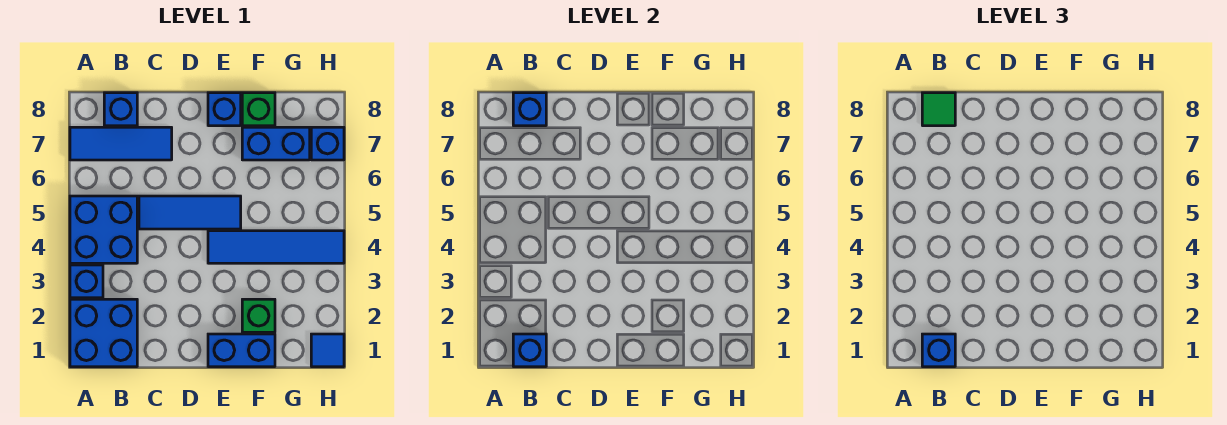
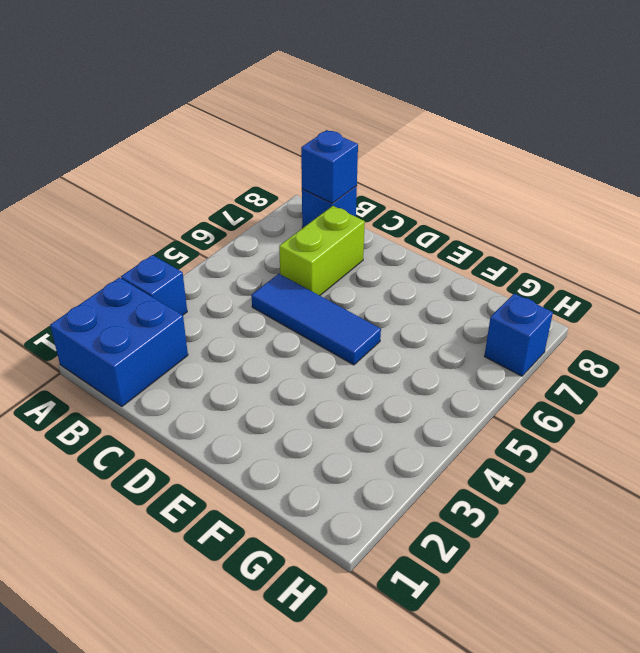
lime 1x2 brick [279,206,365,296] -> blue 1x3 tile [70,127,172,160]
none -> blue 2x2 brick [70,196,137,263]
none -> blue 1x2 brick [208,334,275,367]
none -> blue 1x4 tile [208,231,344,263]

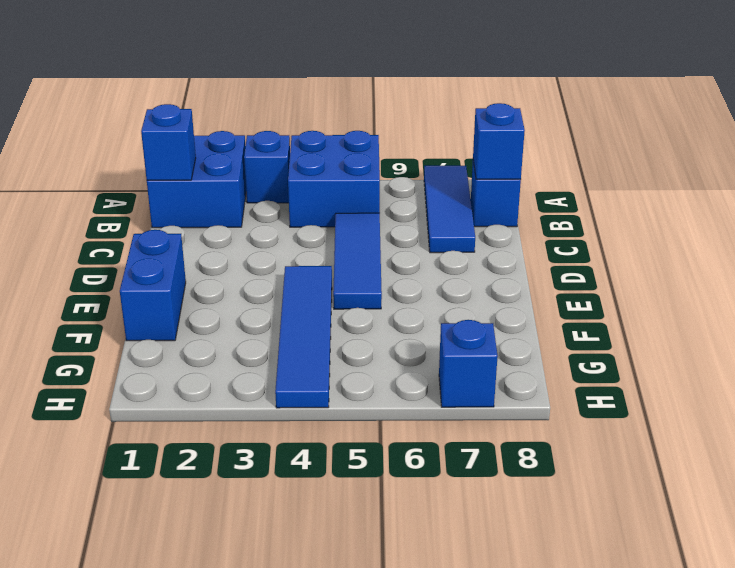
none -> blue 1x1 brick [208,93,241,126]
none -> green 1x1 brick [242,299,275,332]
none -> blue 1x2 brick [242,127,310,160]

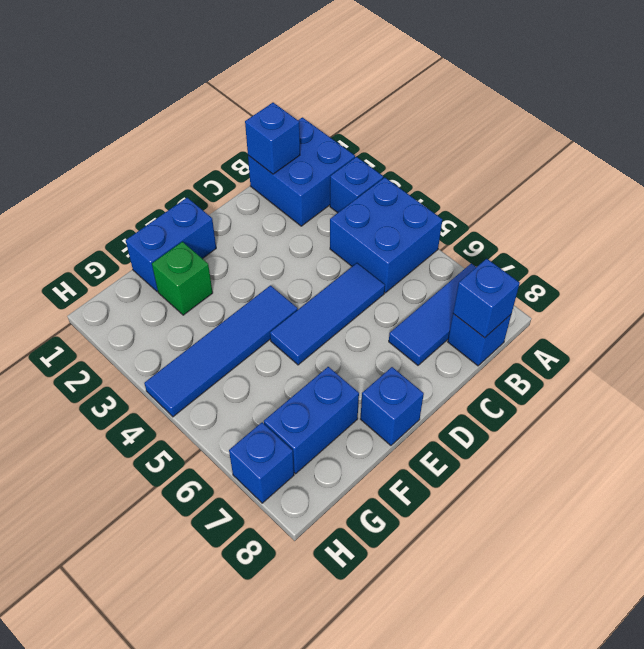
none -> green 1x1 brick [242,93,275,126]
none -> blue 1x1 tile [311,334,344,367]
none -> blue 1x1 brick [922,334,955,367]

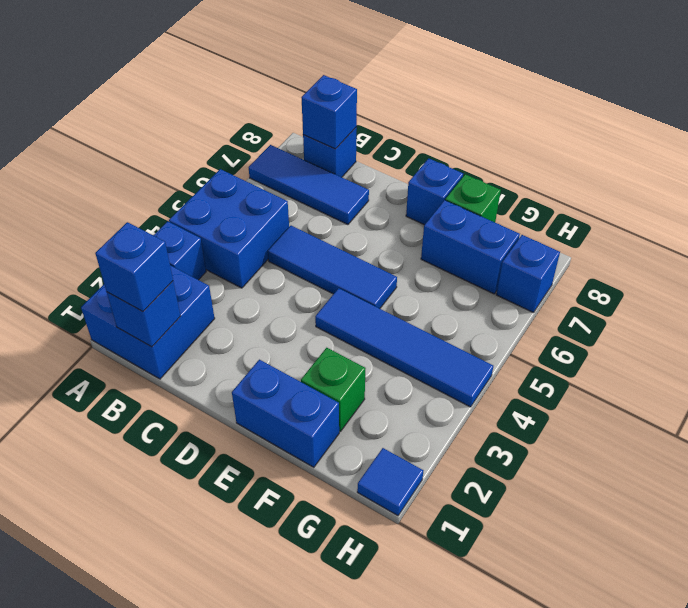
none -> green 1x1 tile [922,93,955,126]

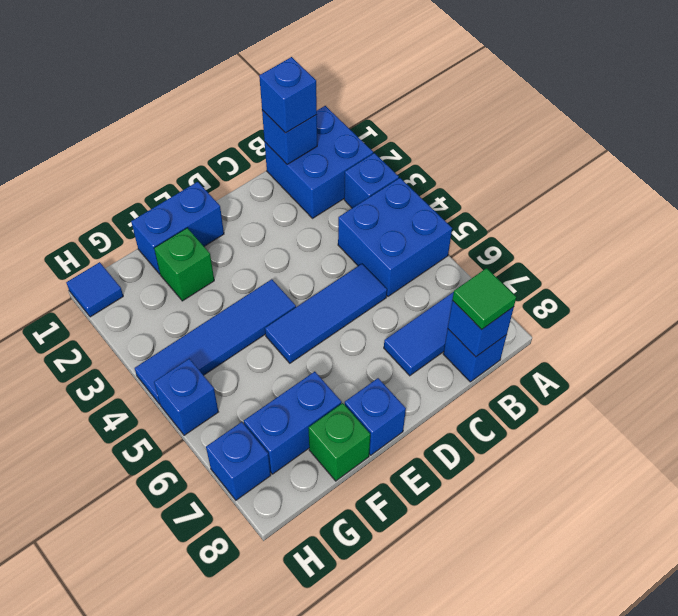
blue 1x1 brick [154,359,218,435] -> none

